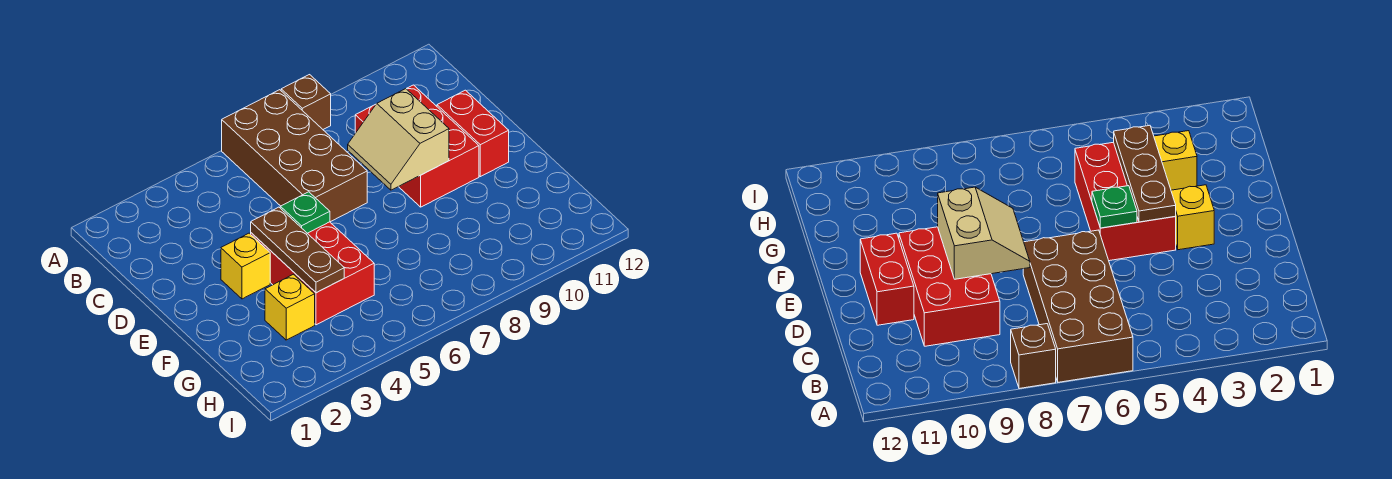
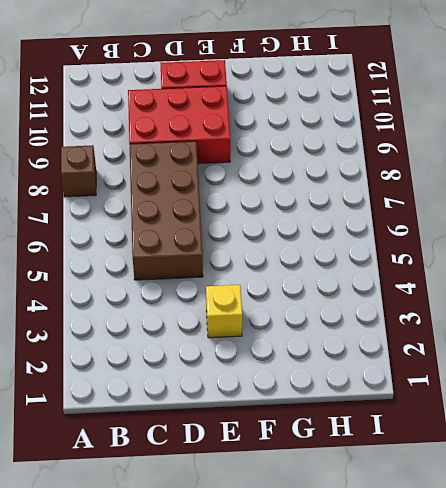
brown 2x4 brick [130,141,203,280] -> brown 2x4 brick turned to [222,90,367,222]
none -> red 2x3 brick [251,222,374,325]
none -> yellow 1x1 brick [265,274,315,340]

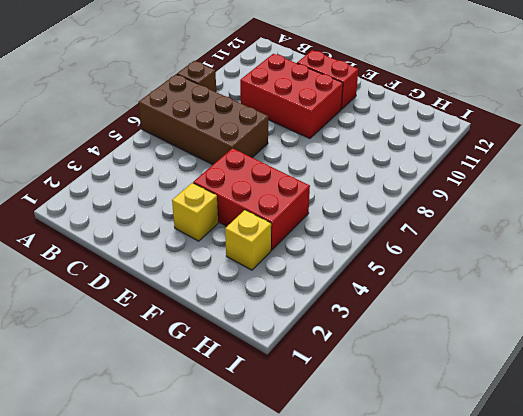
none -> tan 2x2 slope [348,89,449,190]
none -> brown 1x3 plate [251,207,344,293]

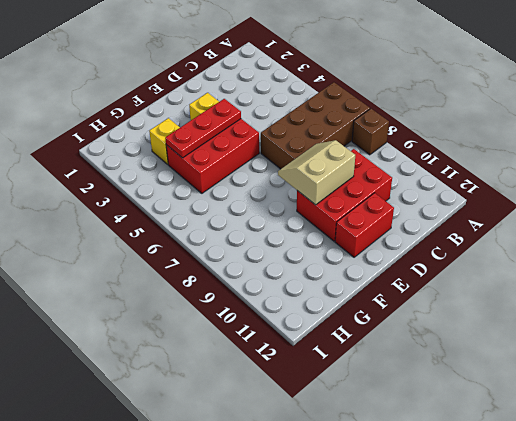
red 1x3 plate [165,99,241,158] -> brown 1x3 plate [251,207,344,293]
none -> green 1x1 plate [280,192,330,233]

